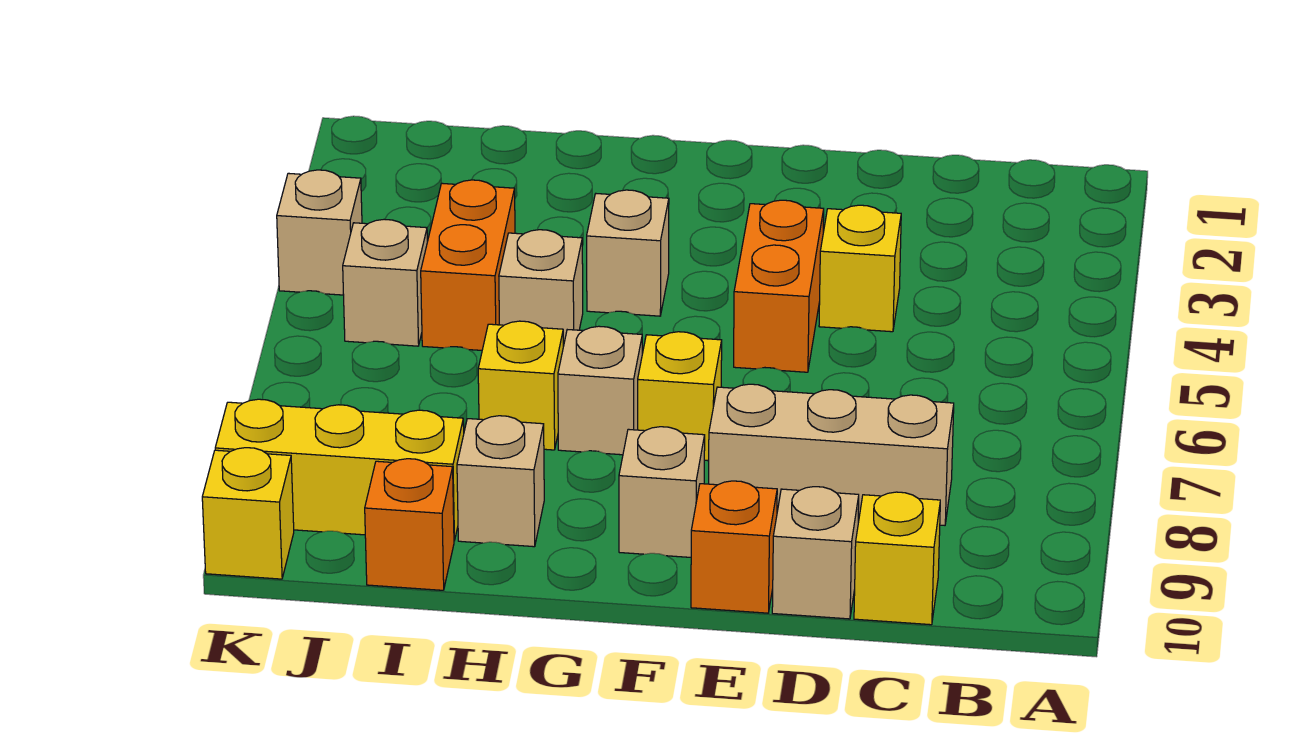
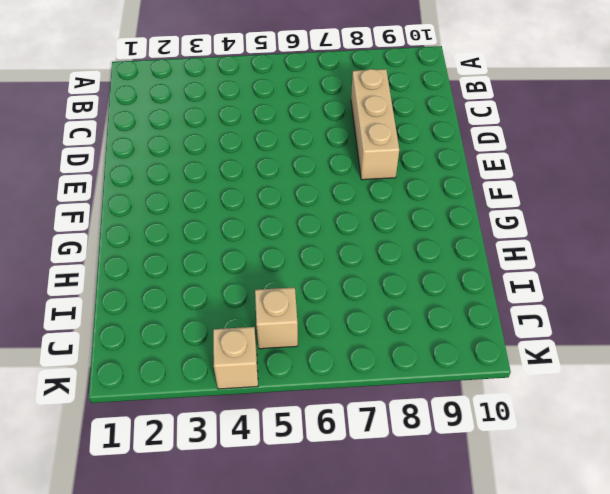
none -> yellow 1x1 brick [854,492,940,625]
none -> yellow 1x1 brick [819,205,901,332]
none -> tan 1x1 brick [772,487,859,619]

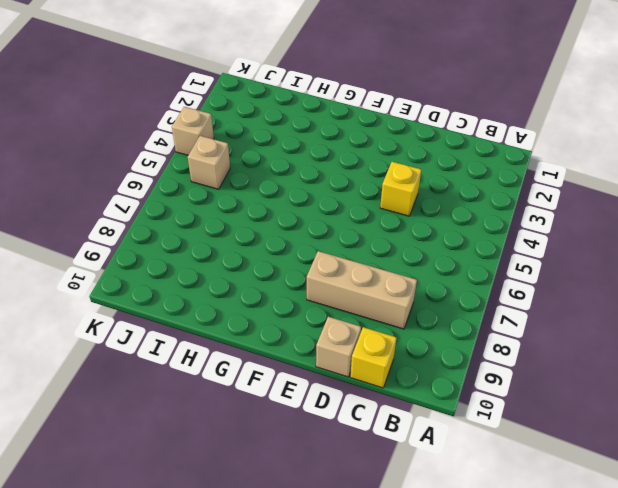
none -> orange 1x2 brick [734,200,824,372]
none -> orange 1x1 brick [691,481,777,613]
none -> yellow 1x1 brick [638,332,722,461]

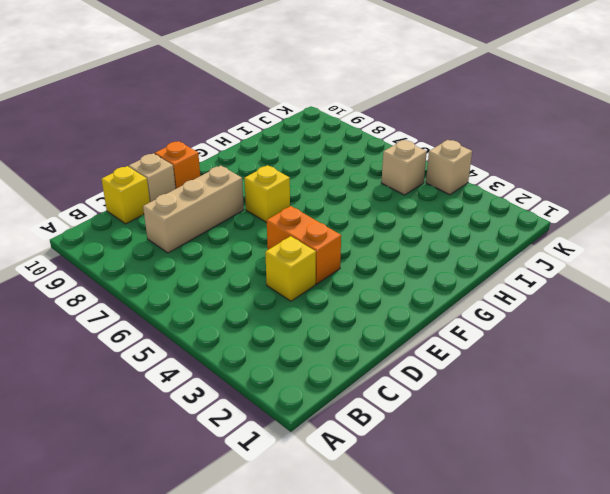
none -> tan 1x1 brick [619,427,705,557]
none -> tan 1x1 brick [587,190,669,316]
none -> tan 1x1 brick [558,326,642,455]

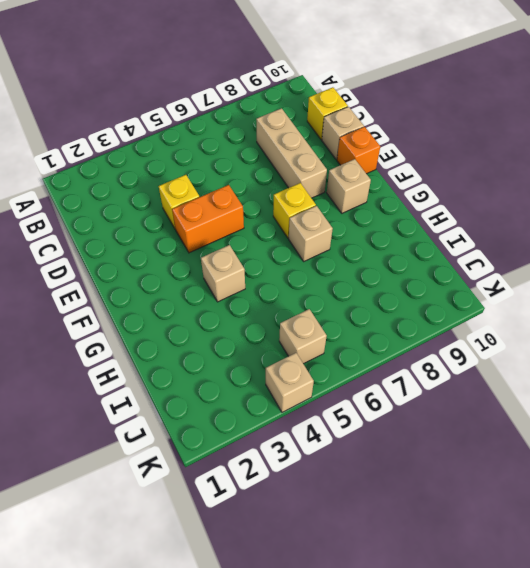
none -> tan 1x1 brick [499,230,583,346]
none -> yellow 1x1 brick [478,321,563,450]
none -> tan 1x1 brick [457,416,544,547]

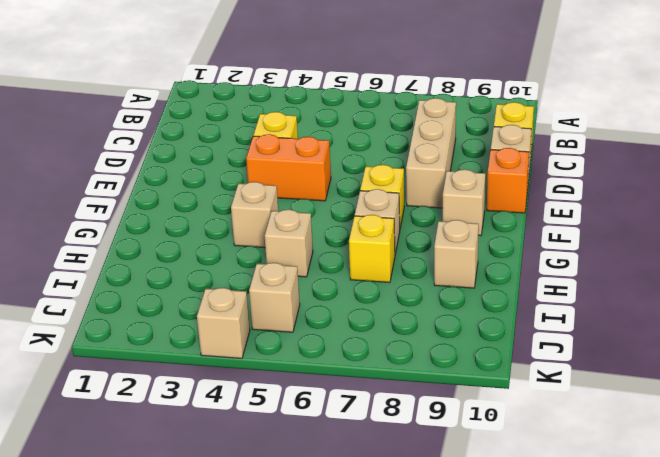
none -> orange 1x2 brick [421,180,515,350]
none -> yellow 1x3 brick [215,399,464,541]
none -> orange 1x1 brick [365,459,454,590]

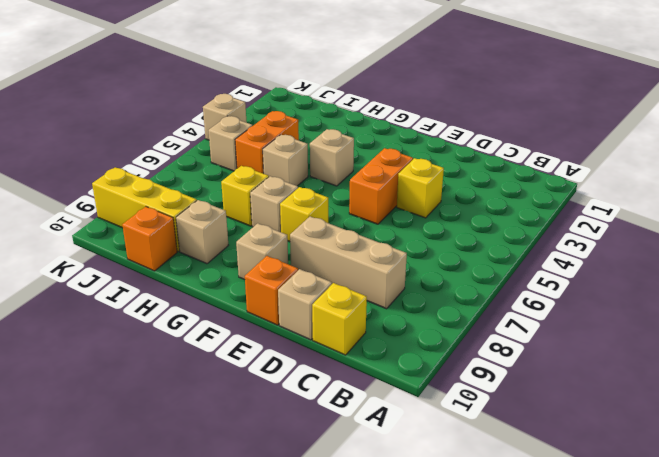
none -> yellow 1x1 brick [202,448,294,579]

